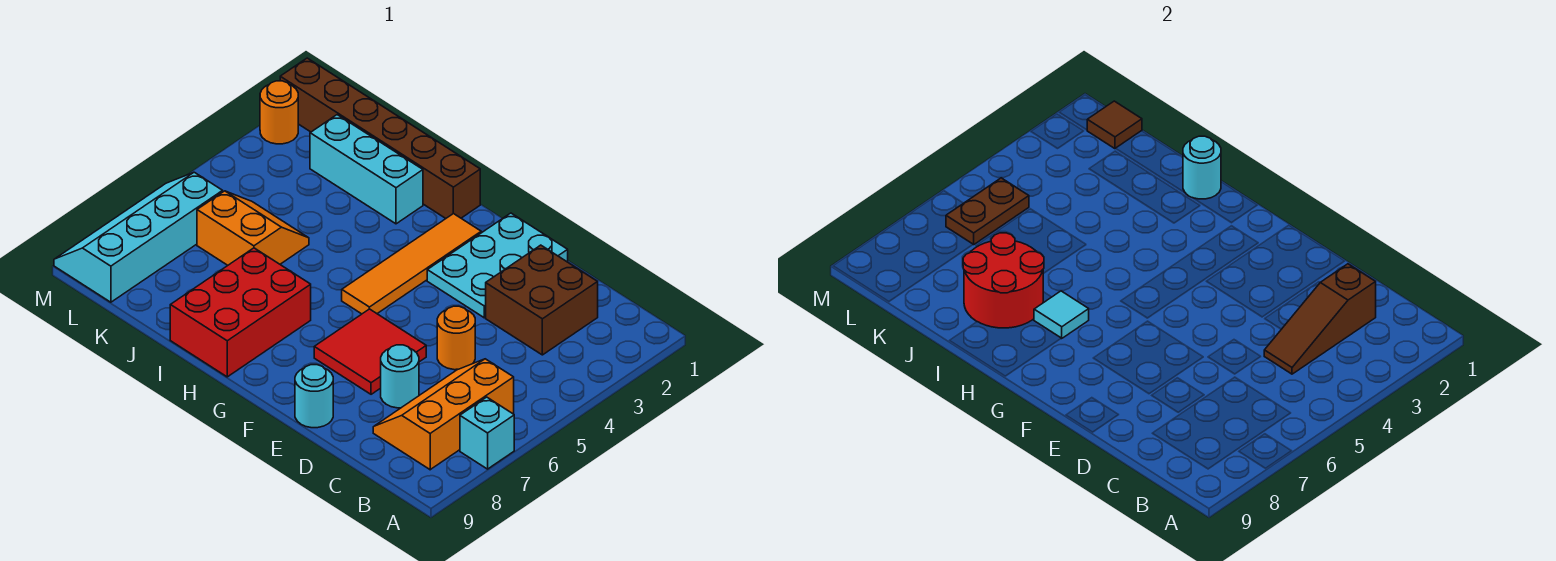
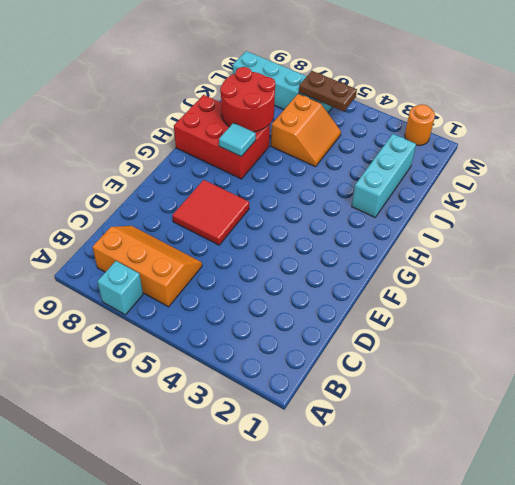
none -> brown 2x2 brick [486,245,598,355]
none -> orange 1x1 round brick [437,306,475,370]
none -> cyan 1x1 round brick [381,345,419,408]

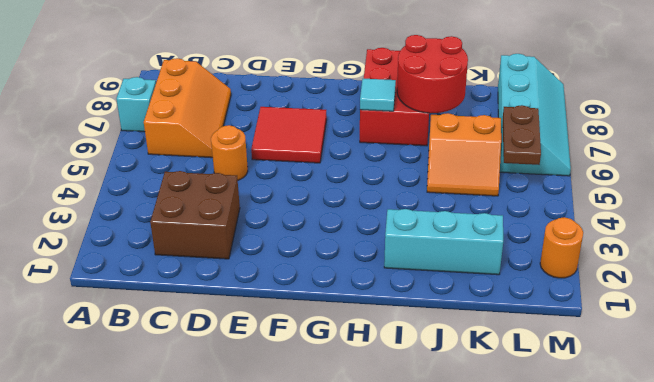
none -> cyan 1x1 round brick [381,345,419,408]
none -> cyan 2x3 plate [427,213,568,318]
none -> cyan 1x1 round brick [295,365,333,428]

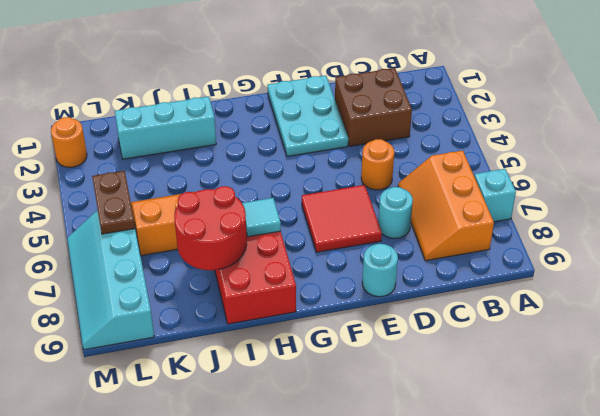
none -> orange 1x4 tile [342,213,481,314]
none -> brown 1x6 brick [280,58,480,218]
none -> brown 1x3 slope [1264,264,1376,374]

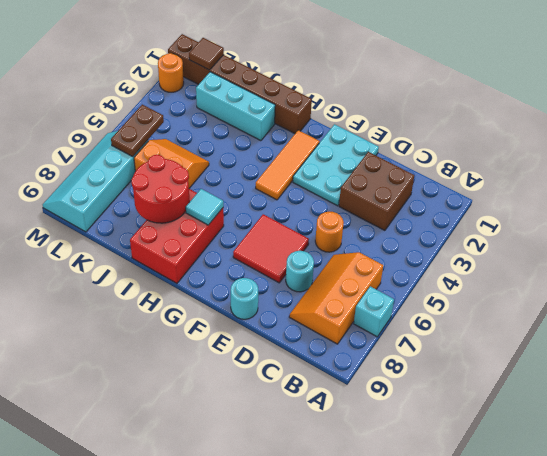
orange 1x3 tile [256,130,320,200] -> orange 1x4 tile [342,213,481,314]
none -> brown 1x3 slope [1264,264,1376,374]
none -> cyan 1x1 round brick [1183,136,1221,199]

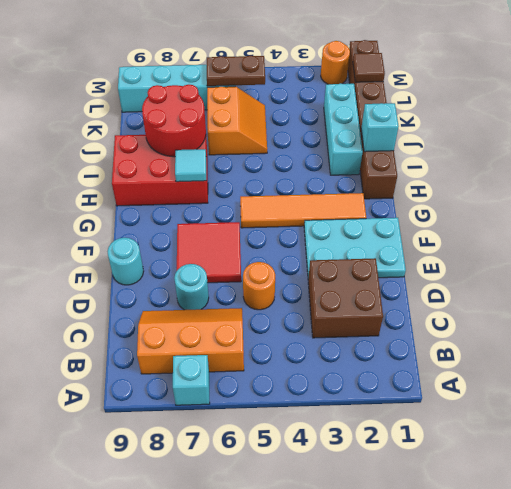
cyan 1x1 brick [361,103,399,152] -> cyan 1x1 round brick [1183,136,1221,199]
none -> brown 1x3 slope [1264,264,1376,374]

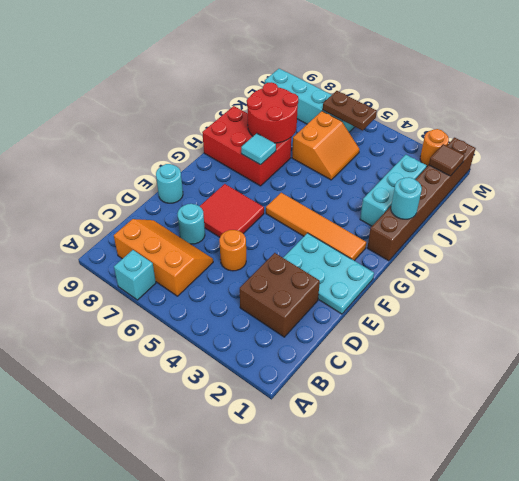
none -> brown 1x3 slope [1264,264,1376,374]

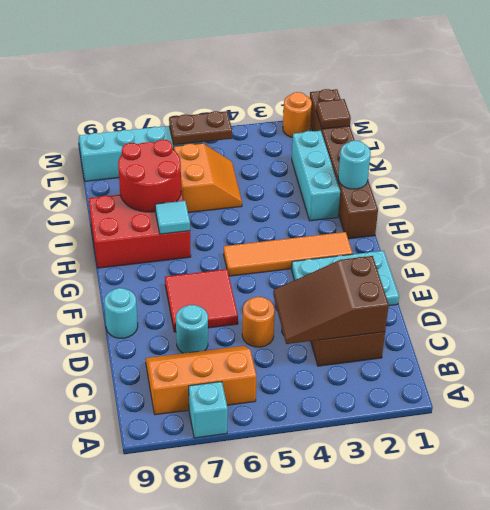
brown 2x3 slope [273,256,389,344] -> brown 1x3 slope [1264,264,1376,374]

